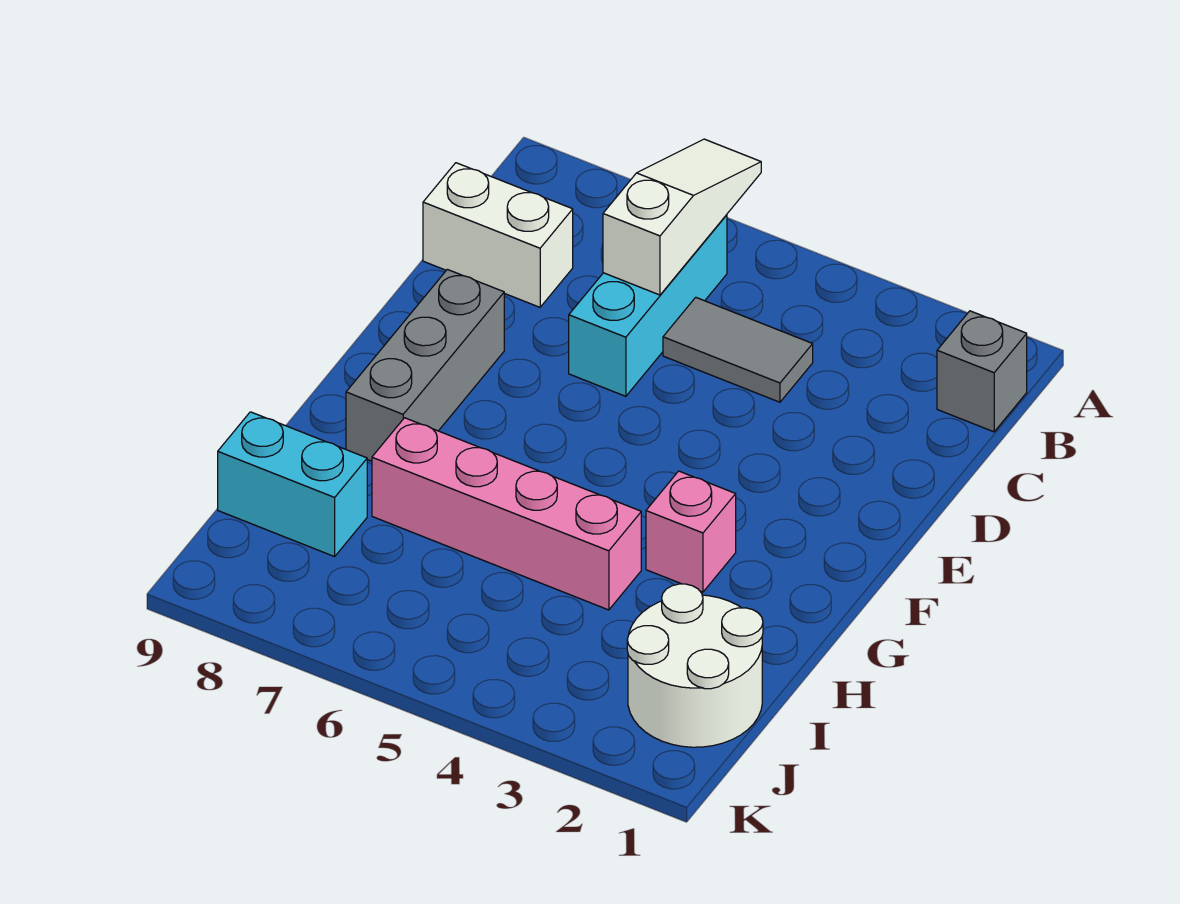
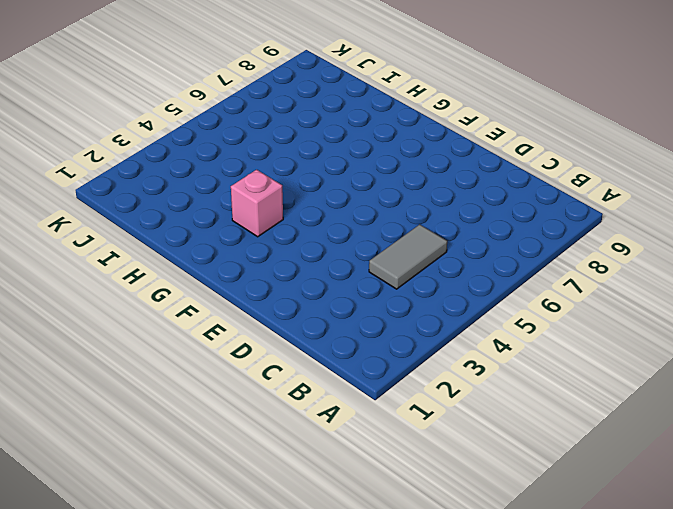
none -> grey 1x1 brick [937,311,1027,432]
none -> cyan 1x3 brick [569,215,727,396]

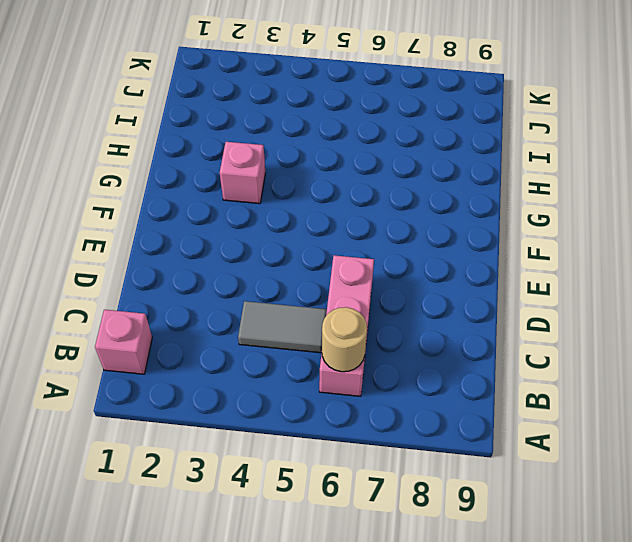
pink 1x1 brick [95,310,152,374] -> grey 1x1 brick [937,311,1027,432]
pink 1x3 brick [319,255,374,396] -> cyan 1x3 brick [569,215,727,396]
tan 1x1 round brick [322,307,367,372] -> white 1x3 slope [603,139,761,295]
none -> white 1x2 brick [423,163,573,307]
none -> grey 1x3 brick [346,269,504,461]

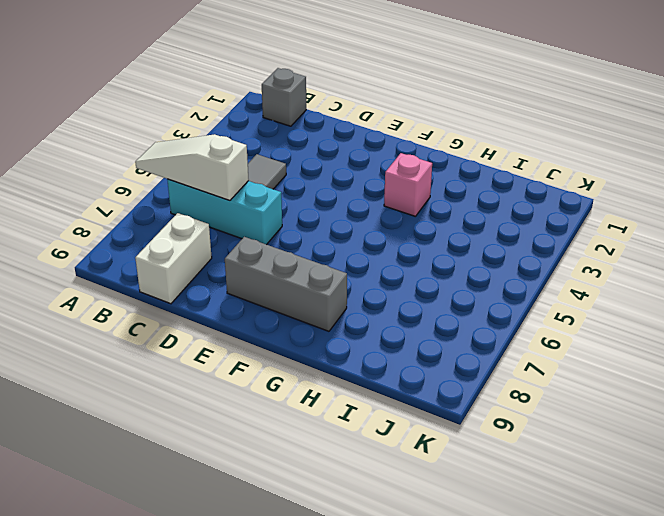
none -> pink 1x4 brick [372,418,641,610]
none -> white 2x2 round brick [627,584,763,747]

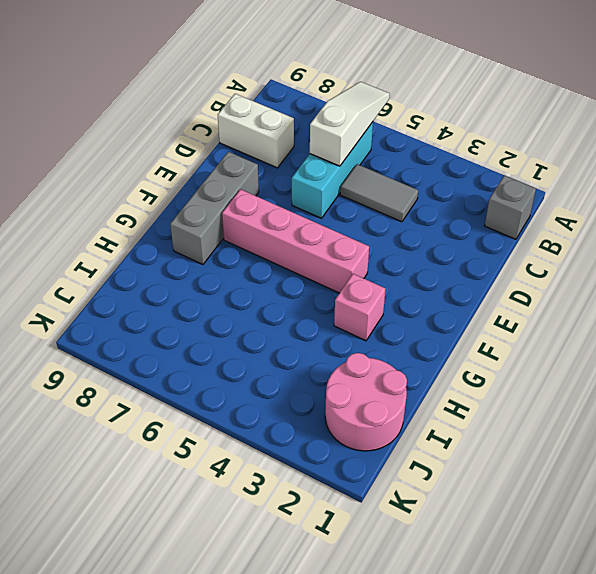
pink 1x4 brick [222,189,369,293] -> pink 1x4 brick moved to [372,418,641,610]
pink 2x2 round brick [325,353,407,451] -> white 2x2 round brick [627,584,763,747]
none -> cyan 1x2 brick [218,412,367,557]

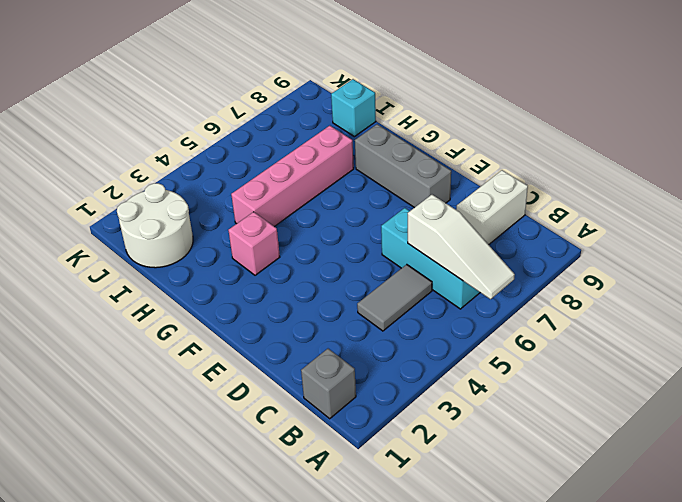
cyan 1x1 brick [331,79,376,137] -> cyan 1x2 brick [218,412,367,557]

